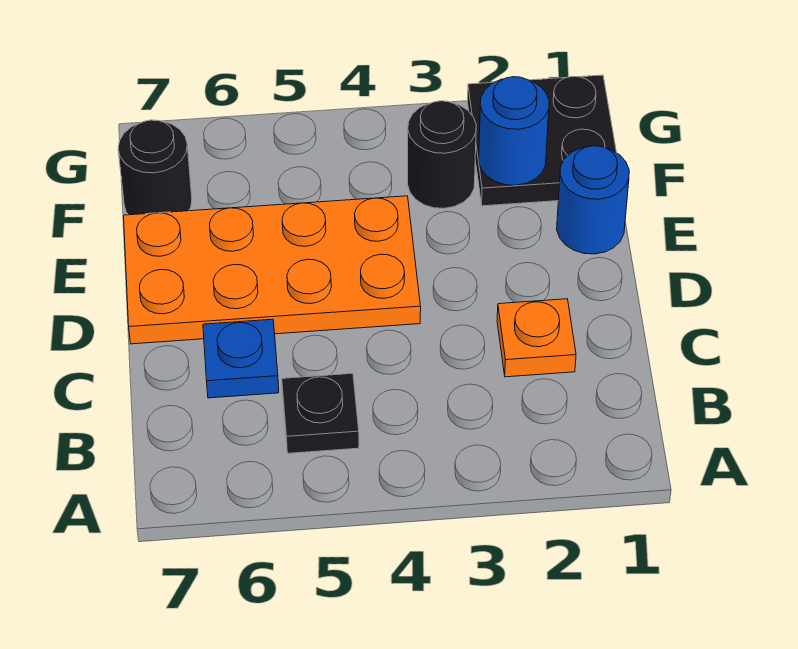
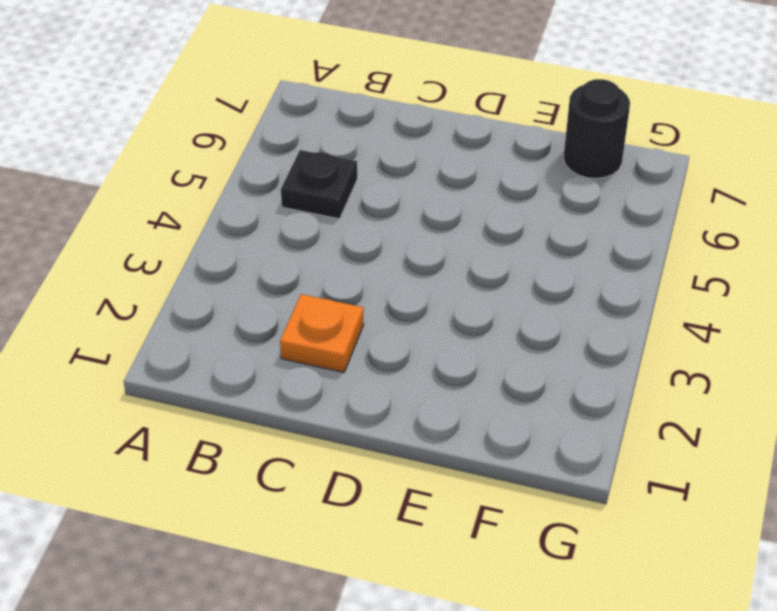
none -> blue 1x1 plate [203,319,279,398]
none -> orange 2x4 plate [124,196,421,344]

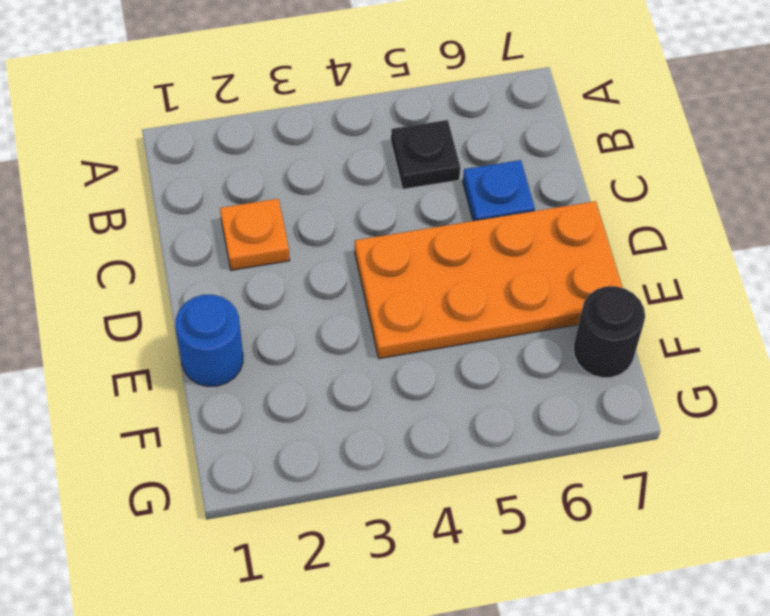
none -> black 2x2 plate [468,75,617,206]
none -> black 1x1 round brick [408,101,476,208]

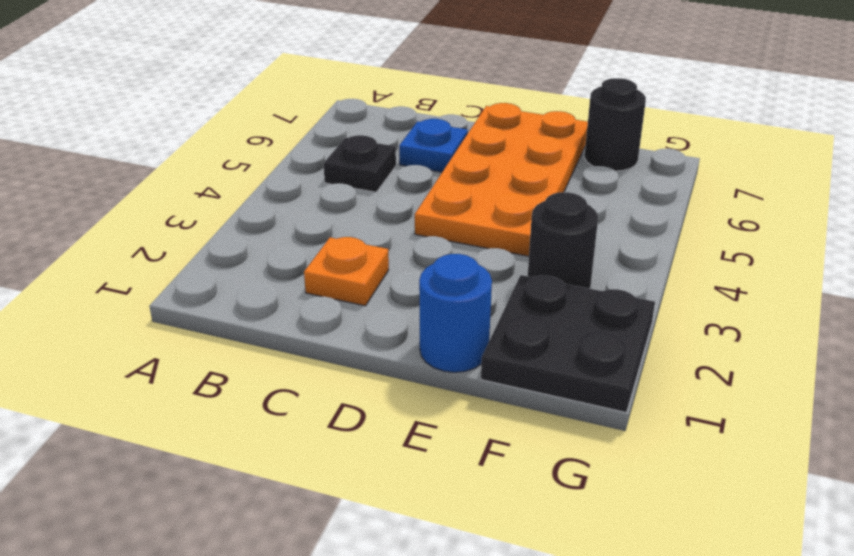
none -> blue 1x1 round brick [479,77,549,185]

